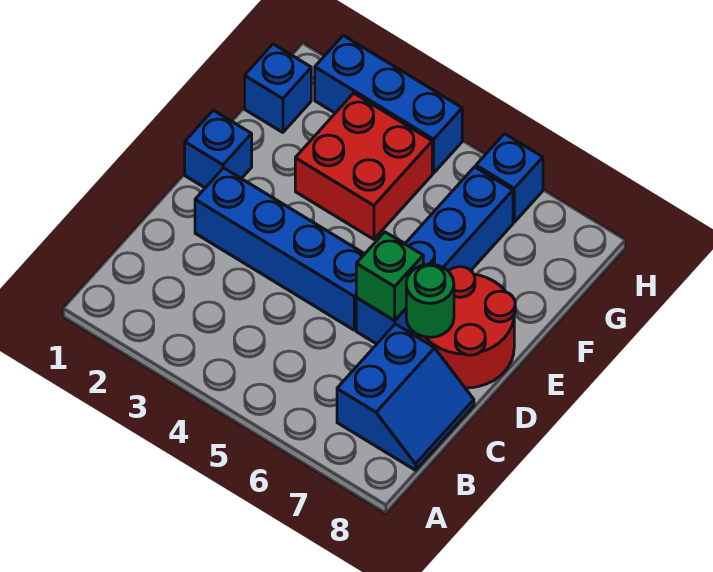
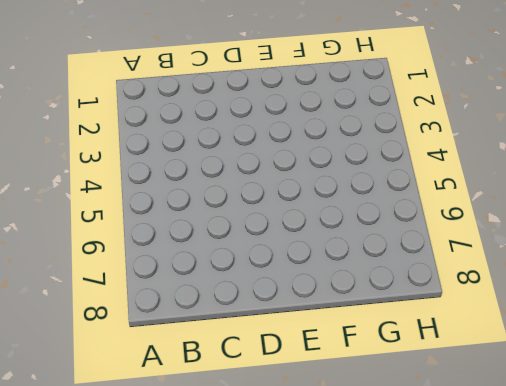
none -> blue 2x2 slope [337,324,474,470]
none -> blue 1x4 brick [195,168,364,330]

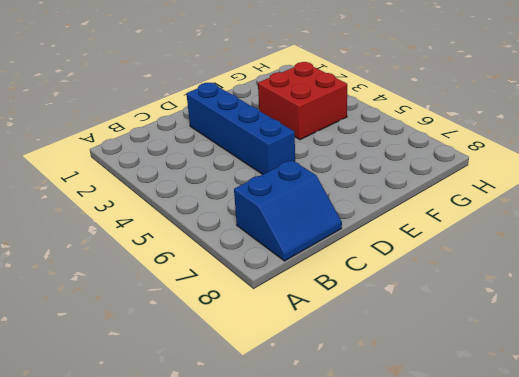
none -> blue 1x4 brick [356,167,513,344]
none -> red 2x2 round brick [416,267,515,388]

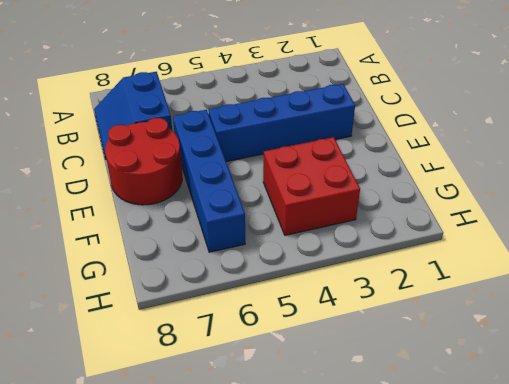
none -> blue 1x1 brick [185,110,252,188]
none -> blue 1x1 brick [245,44,311,132]

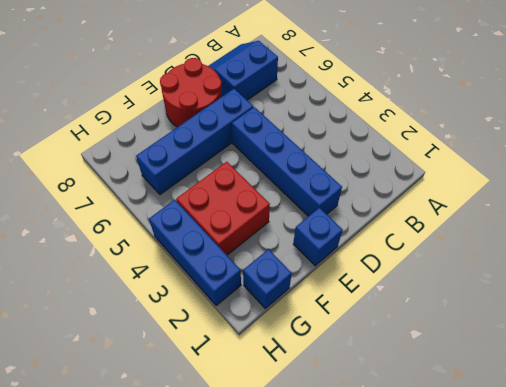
none -> blue 1x1 brick [476,134,543,222]
none -> green 1x1 brick [356,232,423,321]

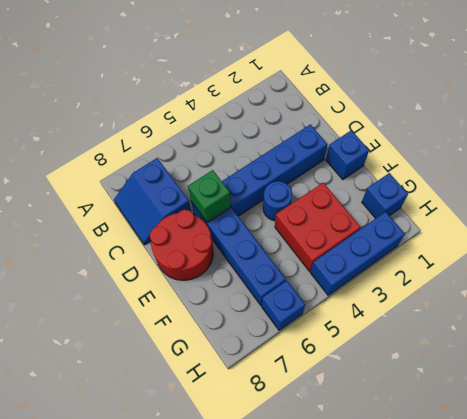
blue 1x1 round brick [263,181,293,221] -> none
none -> green 1x1 round brick [406,264,454,337]

